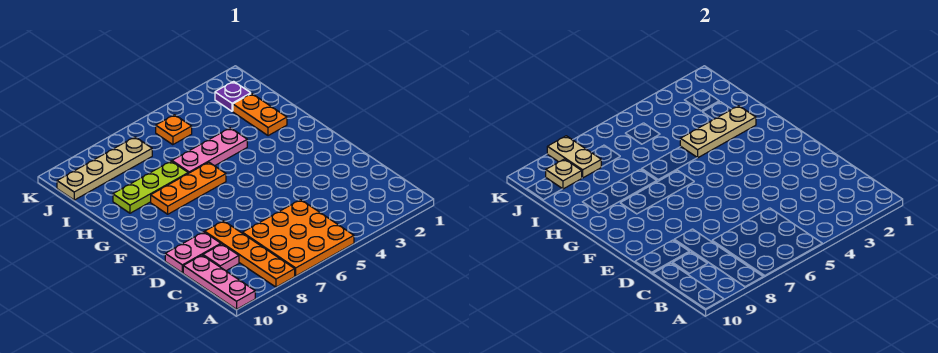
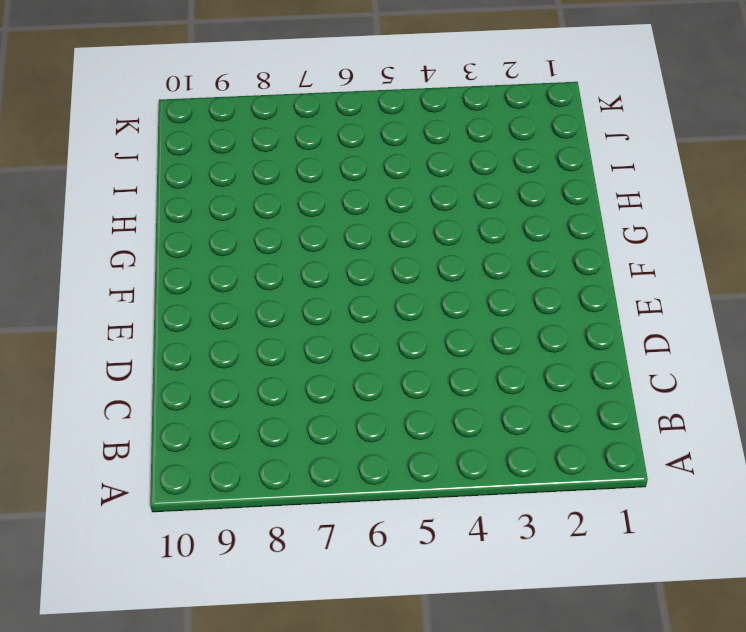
none -> orange 3x3 plate [242,200,354,276]
none -> orange 1x4 plate [205,221,295,287]
none -> pink 1x3 plate [183,255,255,309]

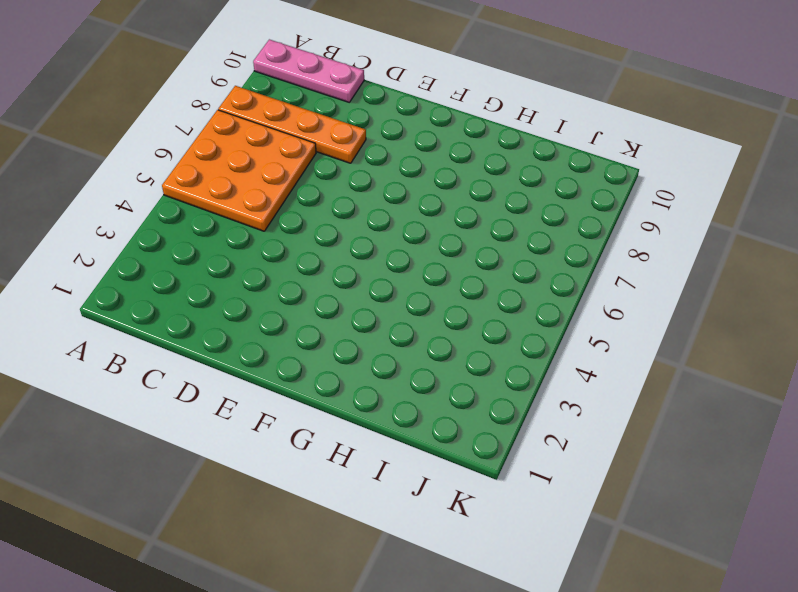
none -> pink 1x1 plate [203,244,239,271]
none -> pink 1x2 plate [165,232,221,273]
none -> orange 1x3 plate [151,162,226,214]

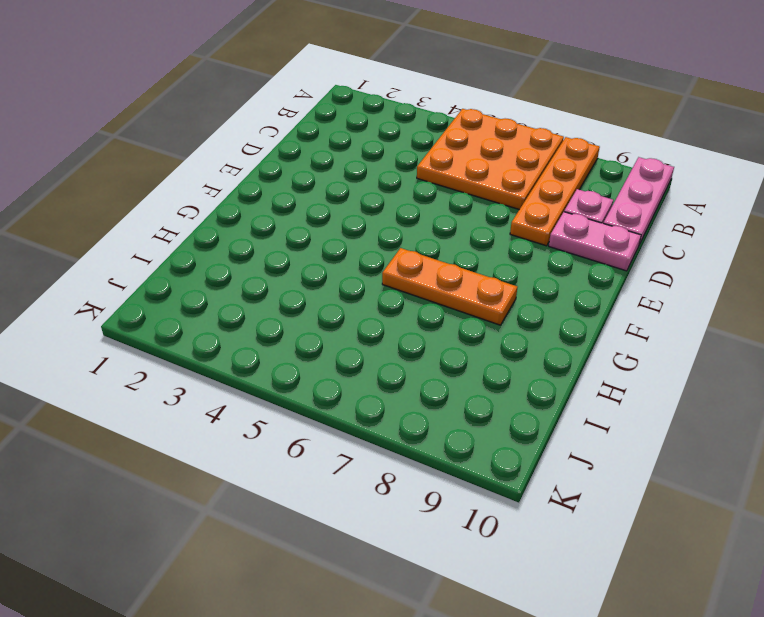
none -> orange 1x2 plate [233,94,287,136]
none -> pink 1x3 plate [172,128,247,173]
none -> lime 1x3 plate [113,161,188,213]

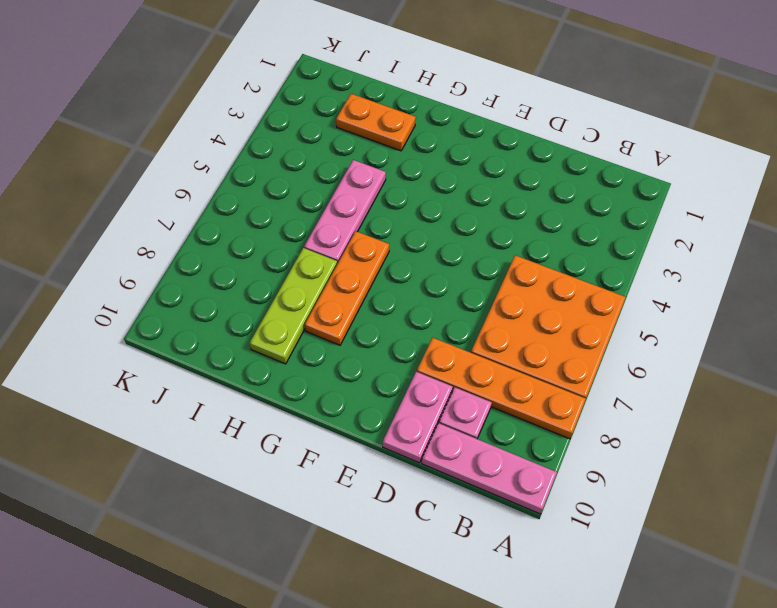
none -> purple 1x1 plate [215,81,251,111]
none -> orange 1x1 plate [156,115,192,145]
none -> tan 1x4 plate [57,137,152,200]

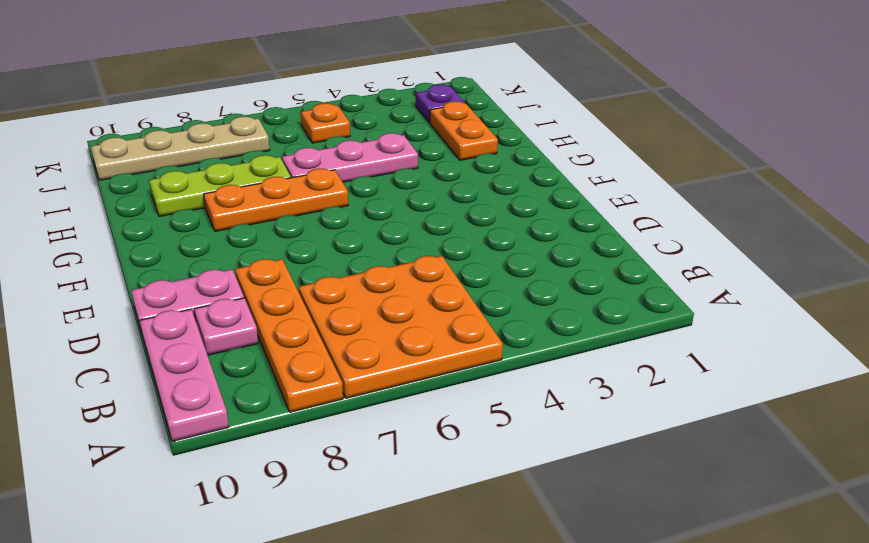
none -> tan 1x3 plate [680,106,756,158]
none -> tan 1x2 plate [547,136,601,178]
none -> tan 1x1 plate [546,159,582,189]

